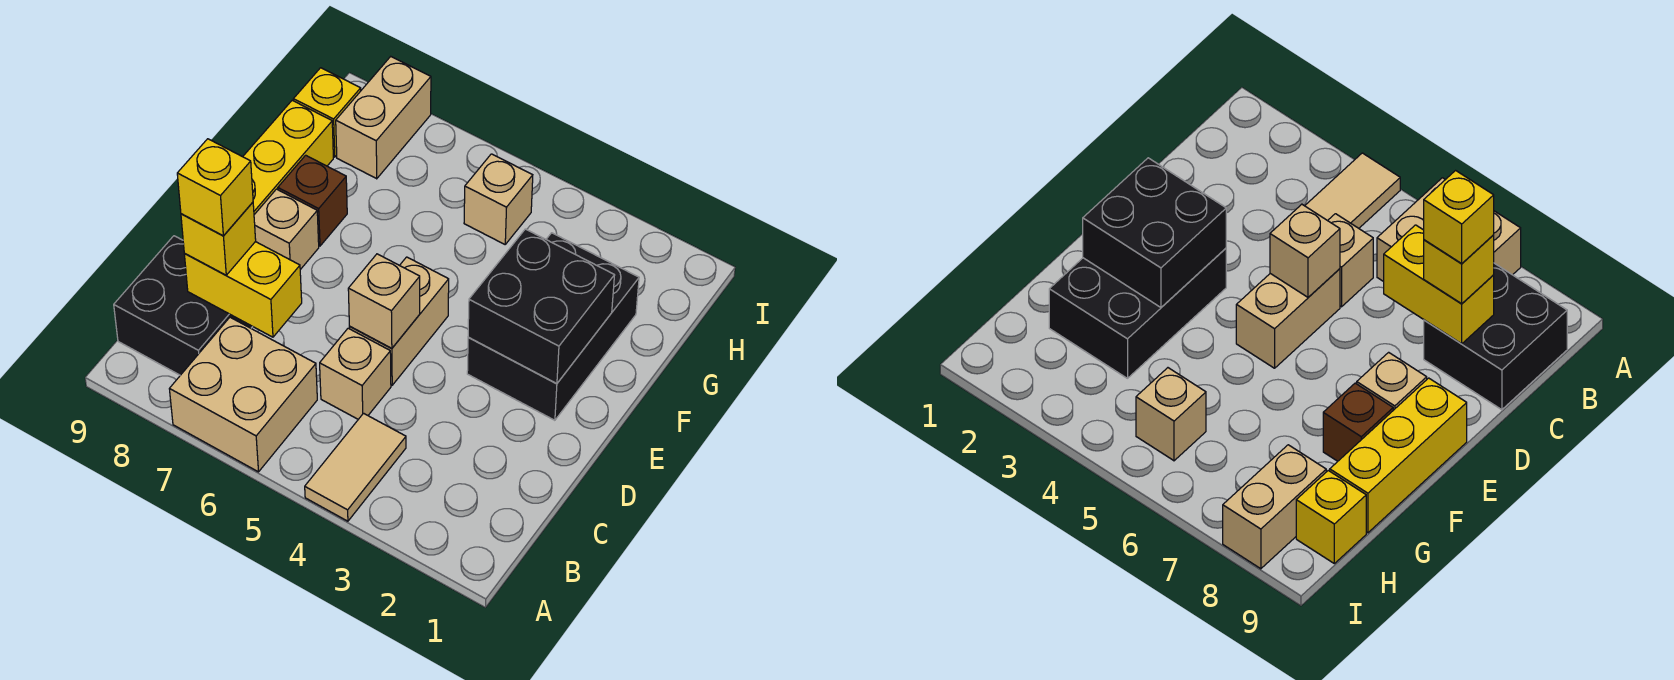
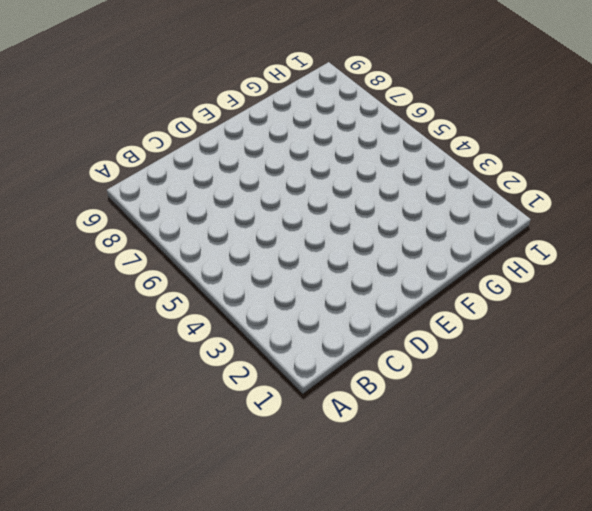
none -> tan 1x2 tile [305,413,406,521]
none -> tan 2x2 brick [170,317,317,472]
none -> black 2x2 brick [114,236,252,375]

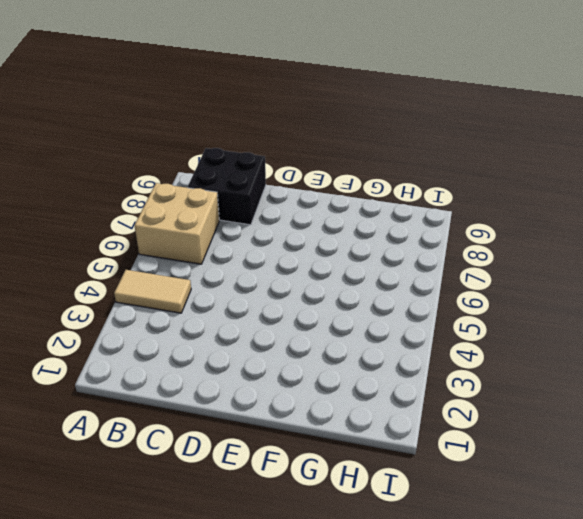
none -> tan 1x1 brick [320,328,391,419]
none -> tan 1x2 brick [349,257,449,385]
none -> black 2x3 brick [467,233,639,420]

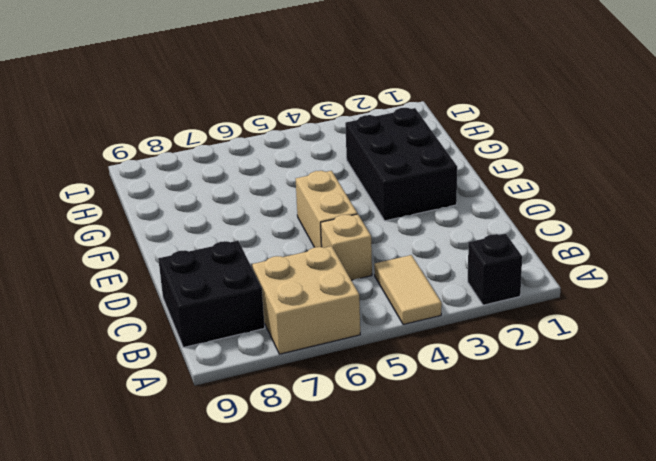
black 1x1 brick [468,234,522,305] -> none
none -> tan 1x1 brick [254,189,319,270]
none -> yellow 1x3 brick [243,100,333,215]
none -> brown 1x1 brick [278,155,347,246]

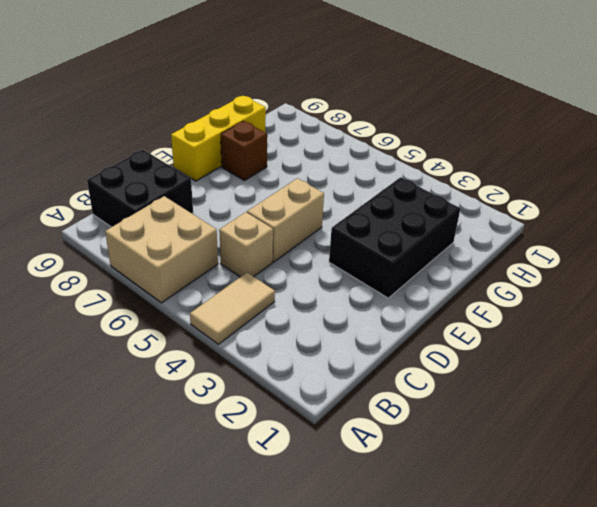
none -> tan 1x1 brick [254,189,319,270]
none -> tan 1x1 brick [464,154,533,244]
none -> tan 1x2 brick [336,57,431,179]

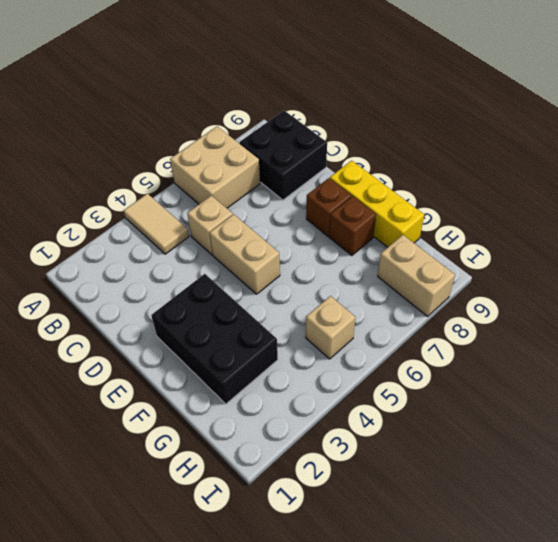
brown 1x1 brick [306,178,352,236] -> tan 1x1 brick [254,189,319,270]
none -> yellow 1x1 brick [293,68,361,157]
none -> yellow 1x2 brick [184,242,302,337]
none -> tan 1x1 brick [348,254,420,349]

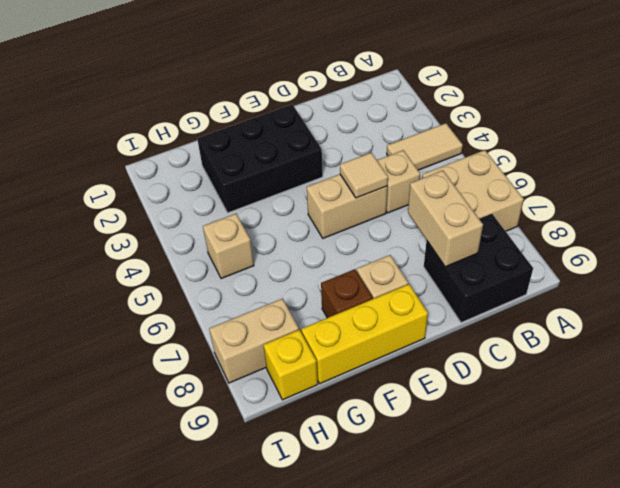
tan 1x2 brick [408,171,483,267] -> yellow 1x2 brick [184,242,302,337]
tan 1x1 tile [340,153,388,198] -> tan 1x1 brick [348,254,420,349]
none -> black 2x2 brick [468,229,615,384]
none -> yellow 1x1 brick [181,202,256,275]
none -> yellow 1x1 brick [177,139,253,236]

